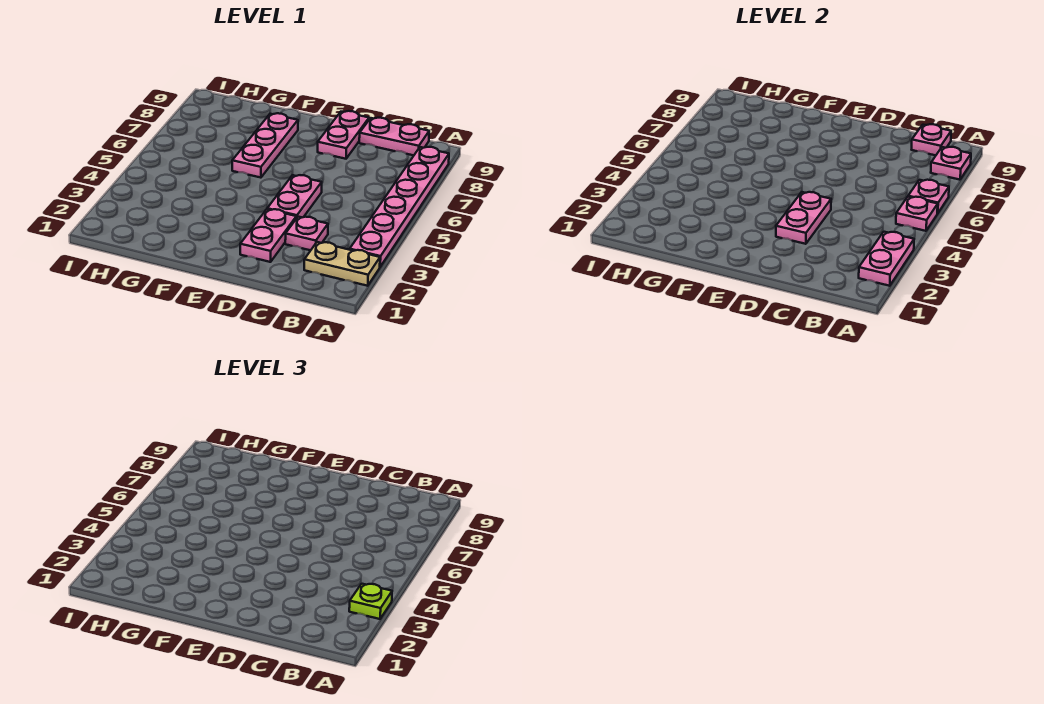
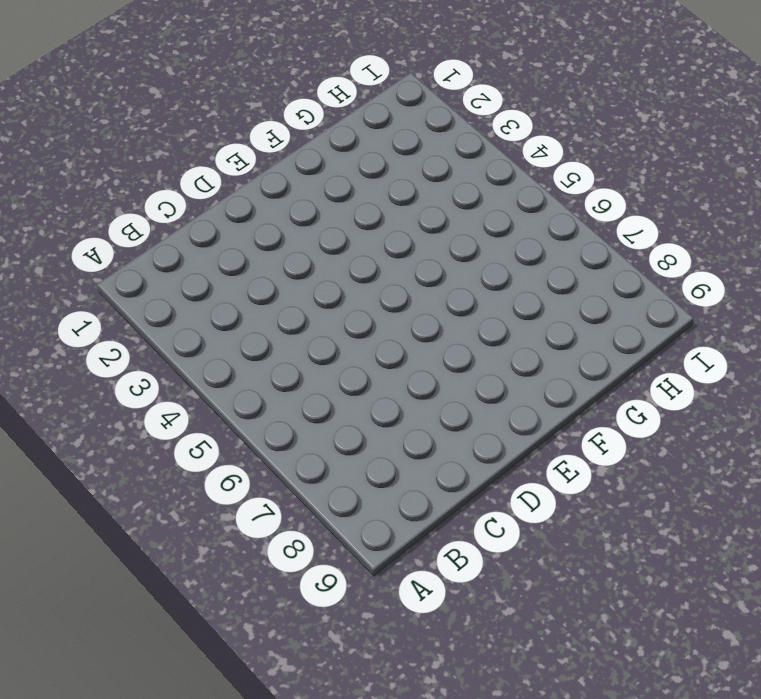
none -> tan 1x2 plate [304,242,380,286]
none -> pink 1x6 plate [350,147,449,267]
none -> pink 1x2 plate [359,118,429,155]

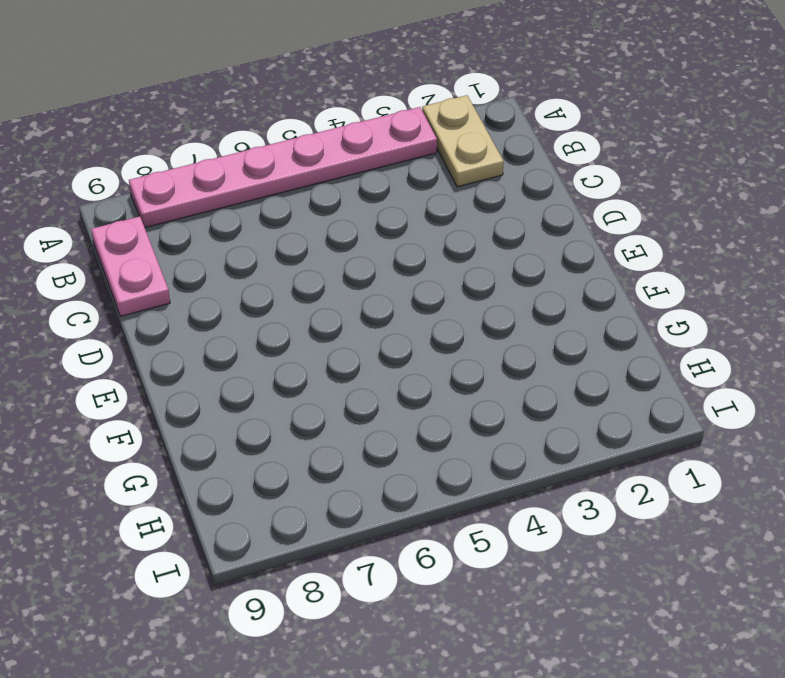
none -> pink 1x1 plate [285,217,328,250]
none -> pink 1x2 plate [240,209,296,262]
none -> pink 1x2 plate [267,175,322,218]

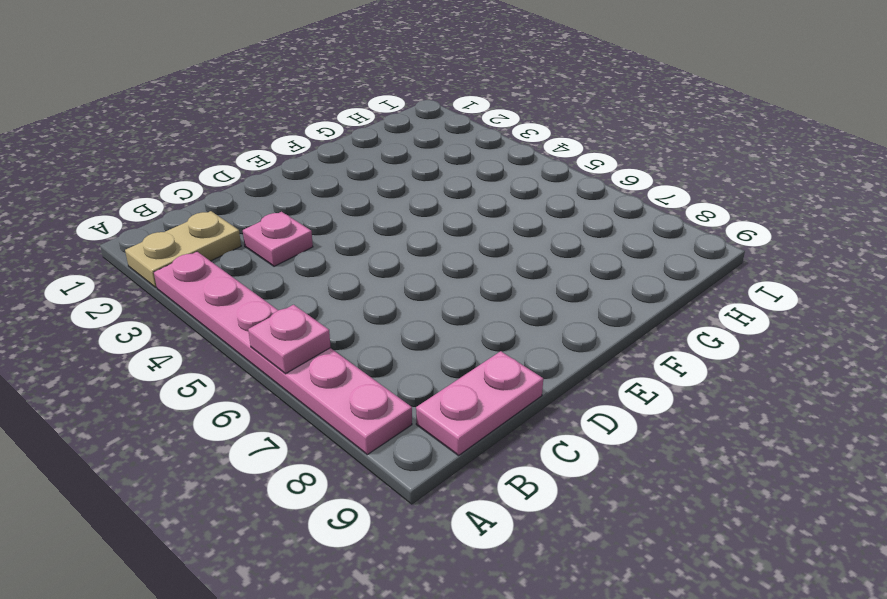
none -> pink 1x2 plate [240,209,296,262]
none -> pink 1x2 plate [267,175,322,218]
none -> pink 1x2 plate [318,111,369,159]

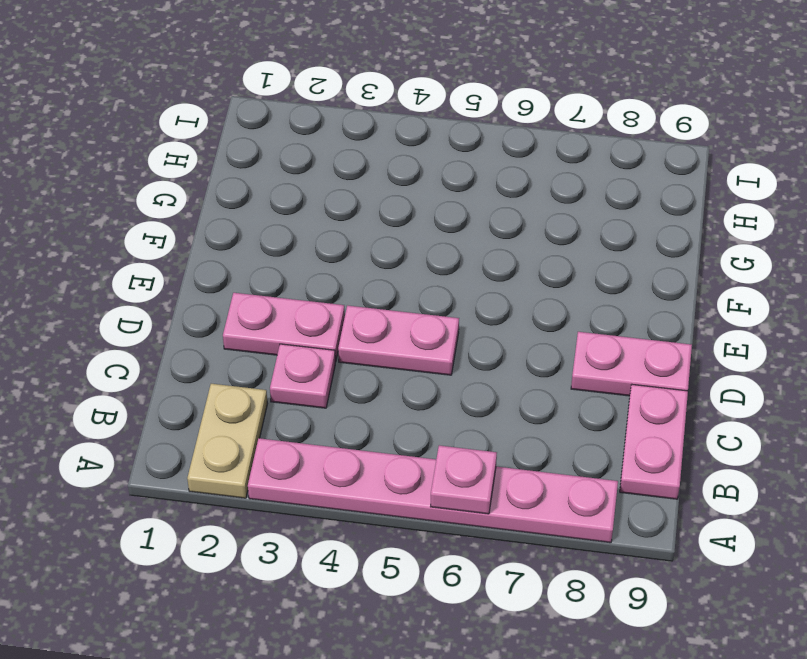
none -> pink 1x3 plate [232,113,298,178]
none -> pink 1x2 plate [859,232,914,286]
none -> pink 1x1 plate [896,197,938,231]

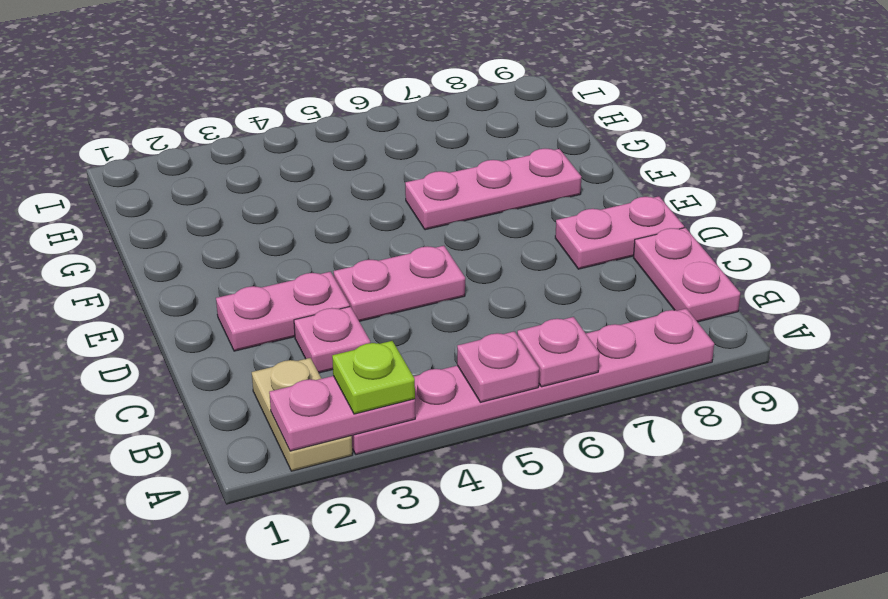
none -> pink 1x1 plate [931,147,971,180]
none -> pink 1x1 plate [912,124,951,155]
none -> pink 1x2 plate [776,192,831,244]

